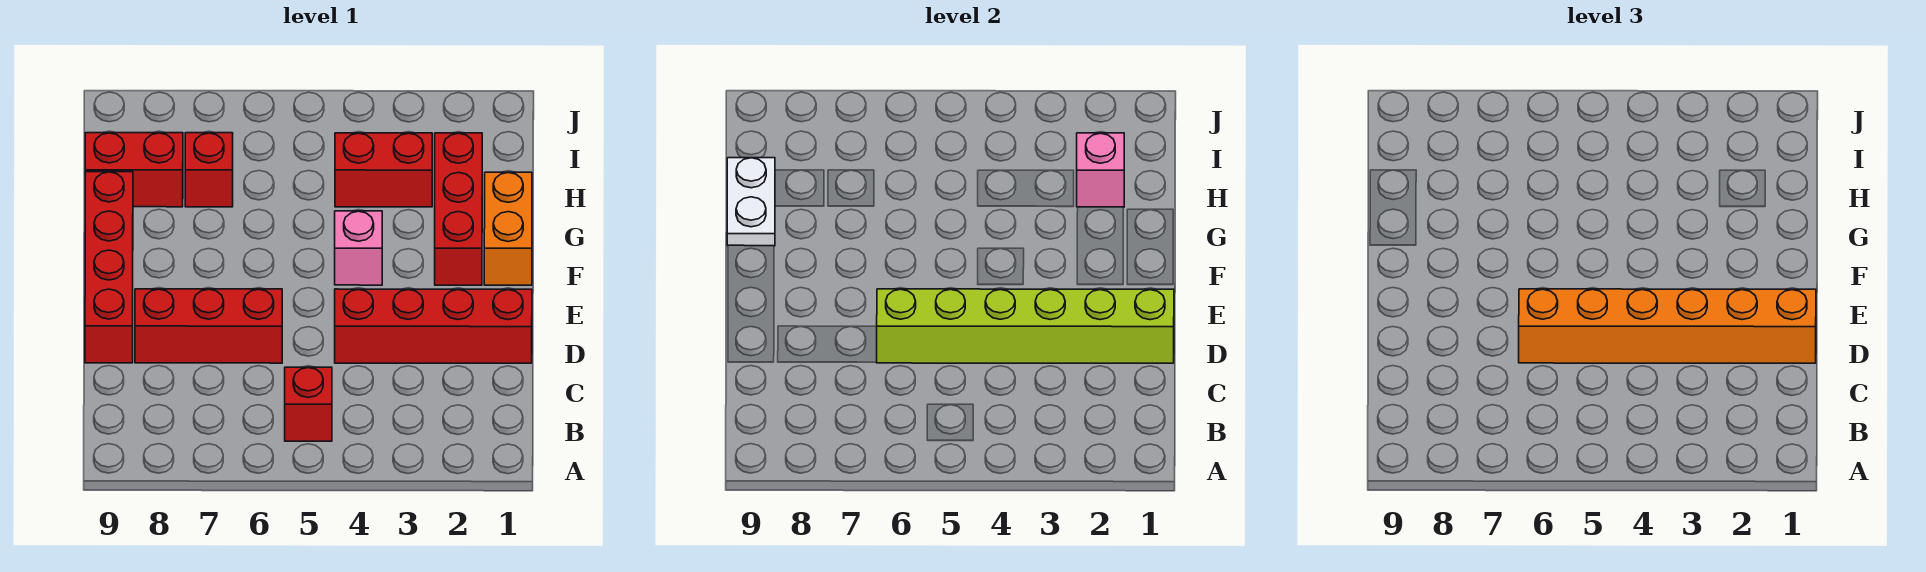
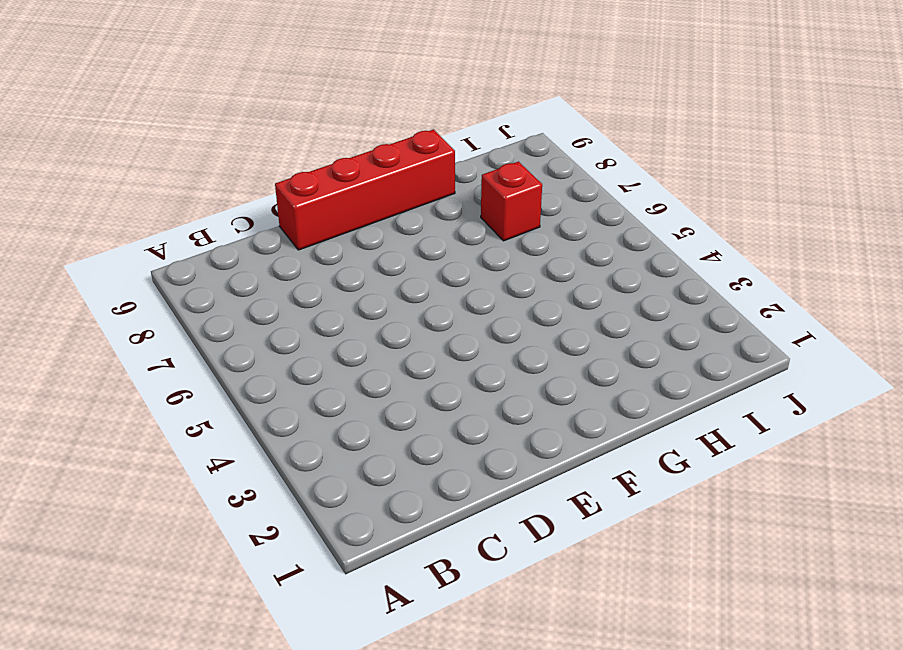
none -> red 1x1 brick [285,367,332,441]
none -> red 1x4 brick [335,289,532,363]
none -> red 1x3 brick [135,289,282,363]

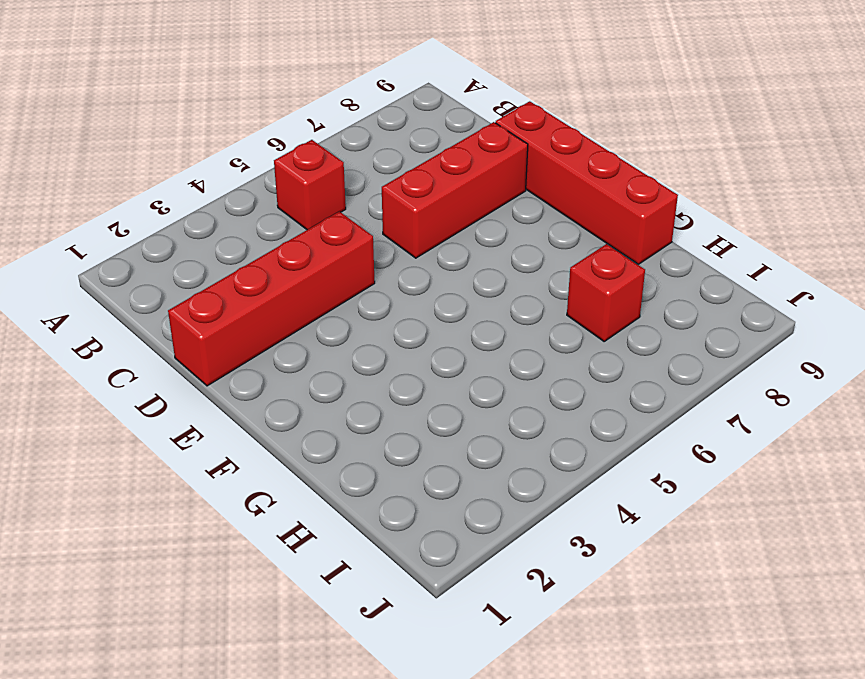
none -> orange 1x2 brick [484,172,532,285]
none -> red 1x3 brick [435,133,482,285]
none -> pink 1x1 brick [335,211,382,285]

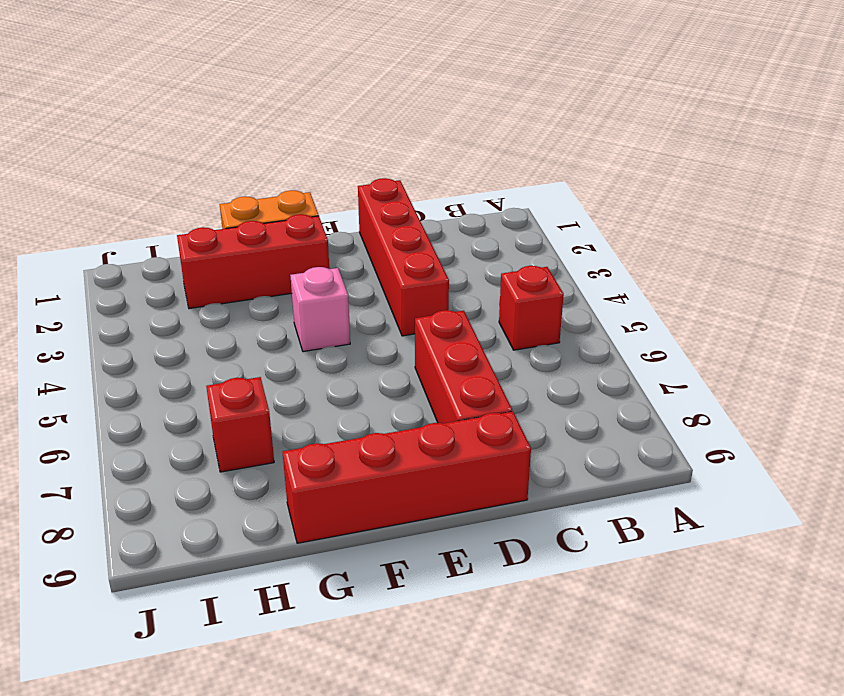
none -> red 1x2 brick [335,133,432,207]
none -> red 1x2 brick [85,133,183,207]
none -> lime 1x6 brick [876,289,1174,363]

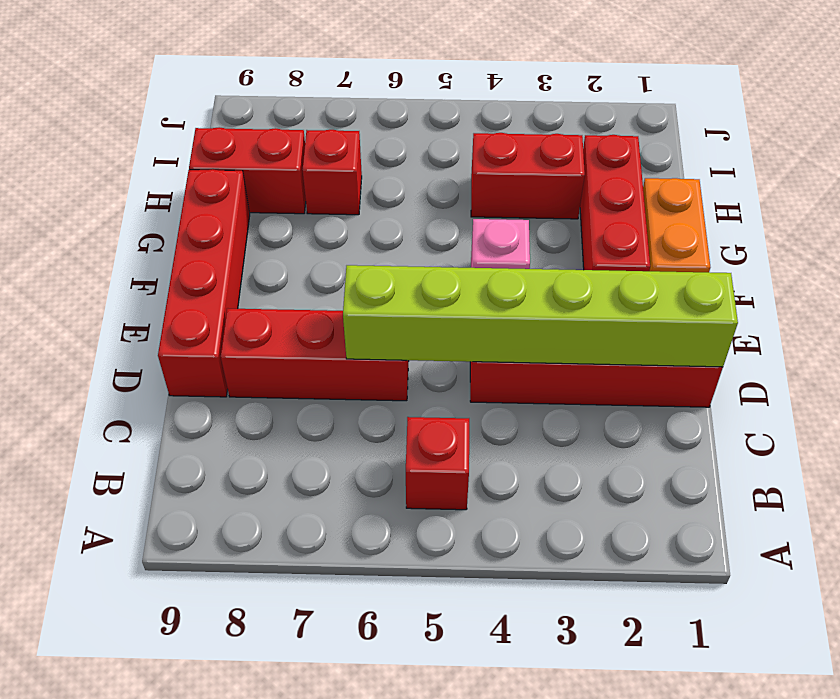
none -> white 1x2 plate [727,158,775,246]
none -> pink 1x1 brick [1077,133,1124,207]
none -> orange 1x6 brick [1519,289,1816,363]

